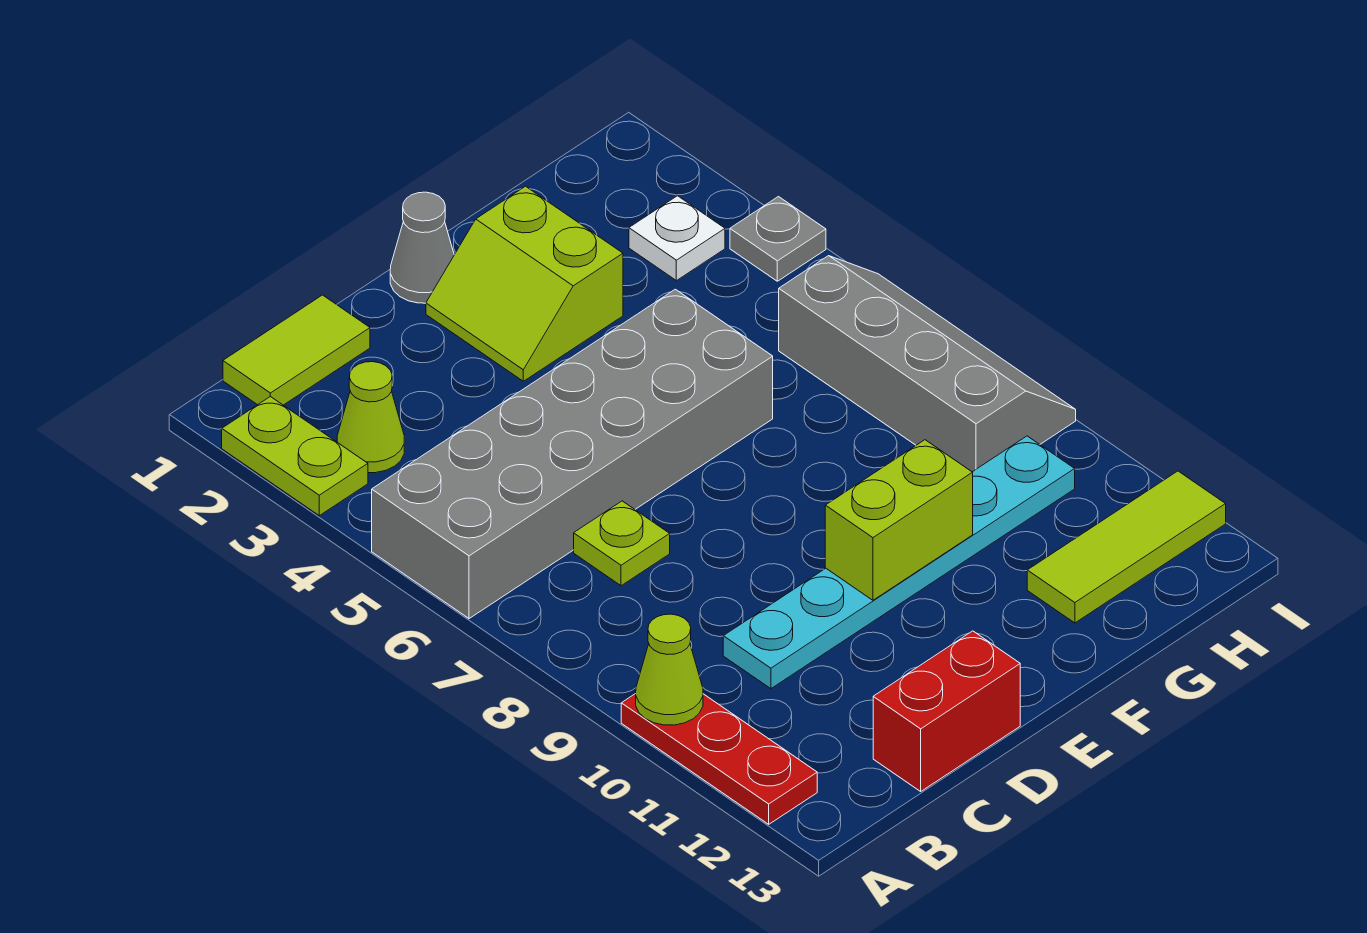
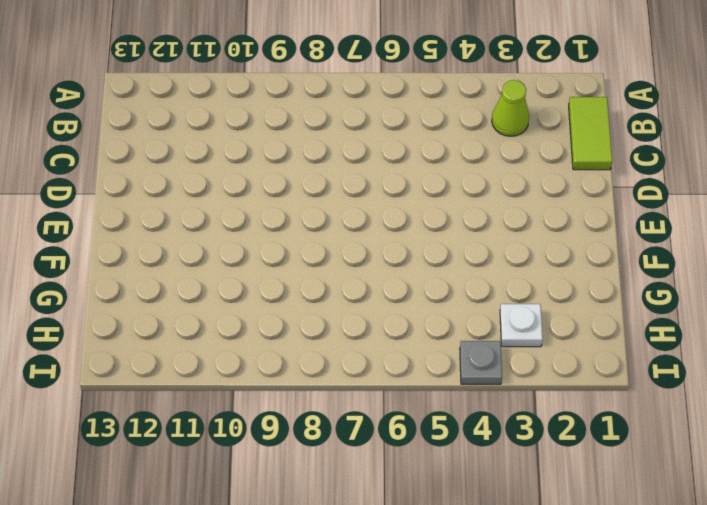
none -> lime 1x2 plate [222,396,368,516]
none -> grey 2x6 brick [372,289,773,619]
none -> red 1x3 plate [621,694,817,824]

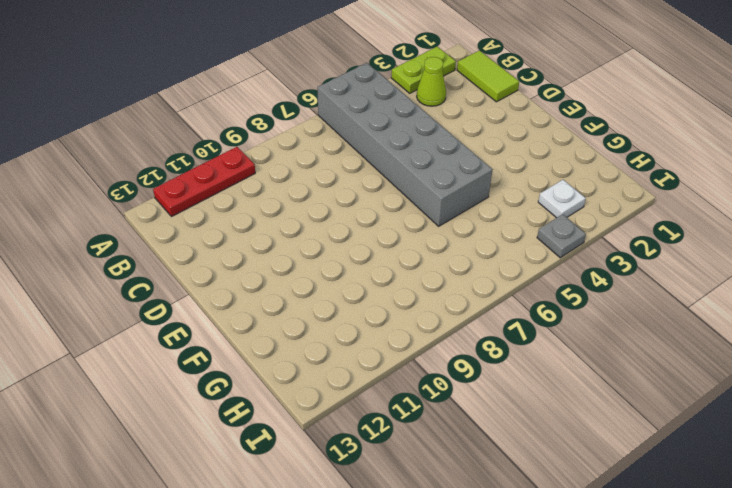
none -> lime 1x1 plate [574,501,670,586]
none -> cyan 1x6 plate [723,436,1075,689]
none -> red 1x2 brick [873,631,1020,791]

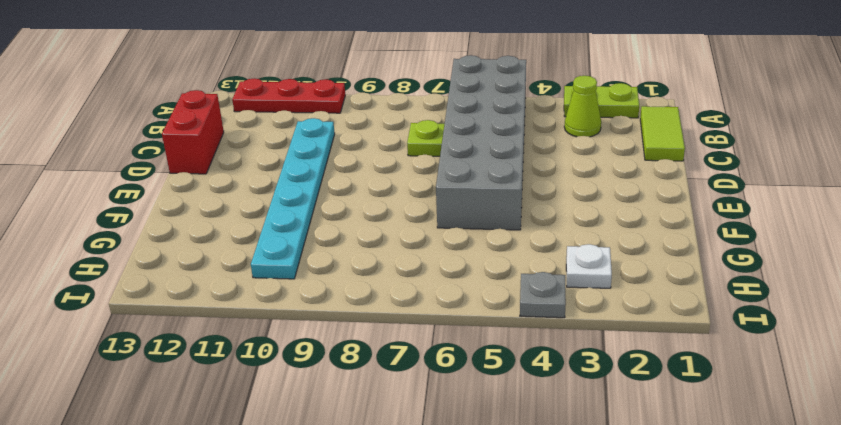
none -> grey 1x1 cone [390,192,454,303]
none -> lime 2x2 slope [426,186,623,381]
none -> lime 1x3 tile [1027,471,1226,623]

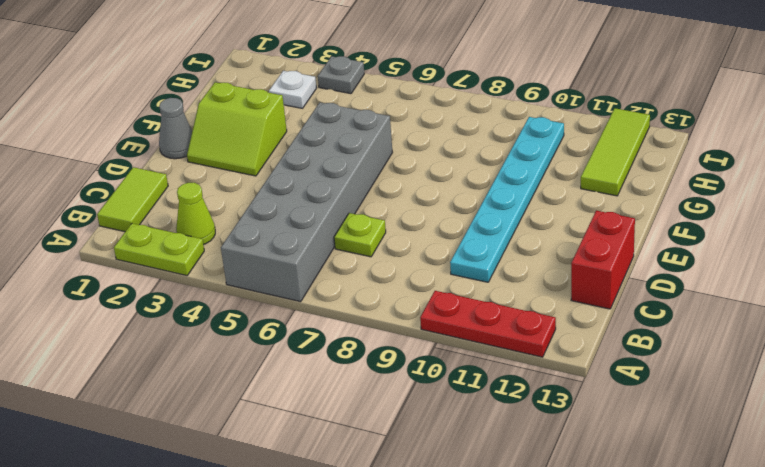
none -> grey 2x4 slope [779,256,1076,472]
none -> lime 1x1 cone [636,614,703,725]
none -> lime 1x2 brick [825,440,973,600]

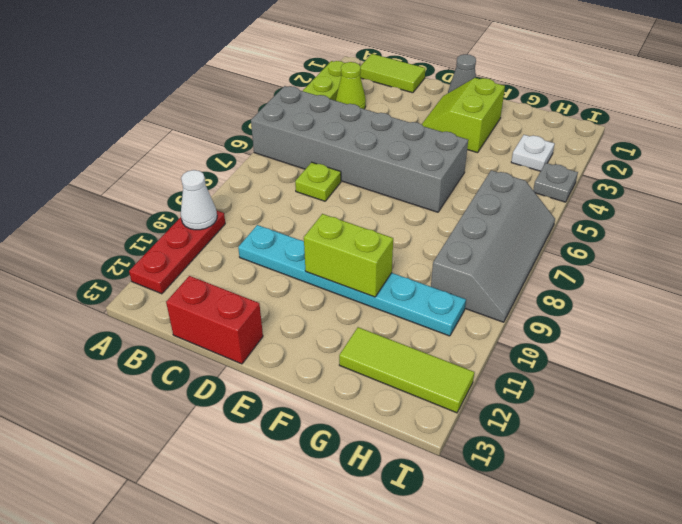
white 1x1 cone [181,170,217,230] -> lime 1x1 cone [636,614,703,725]

